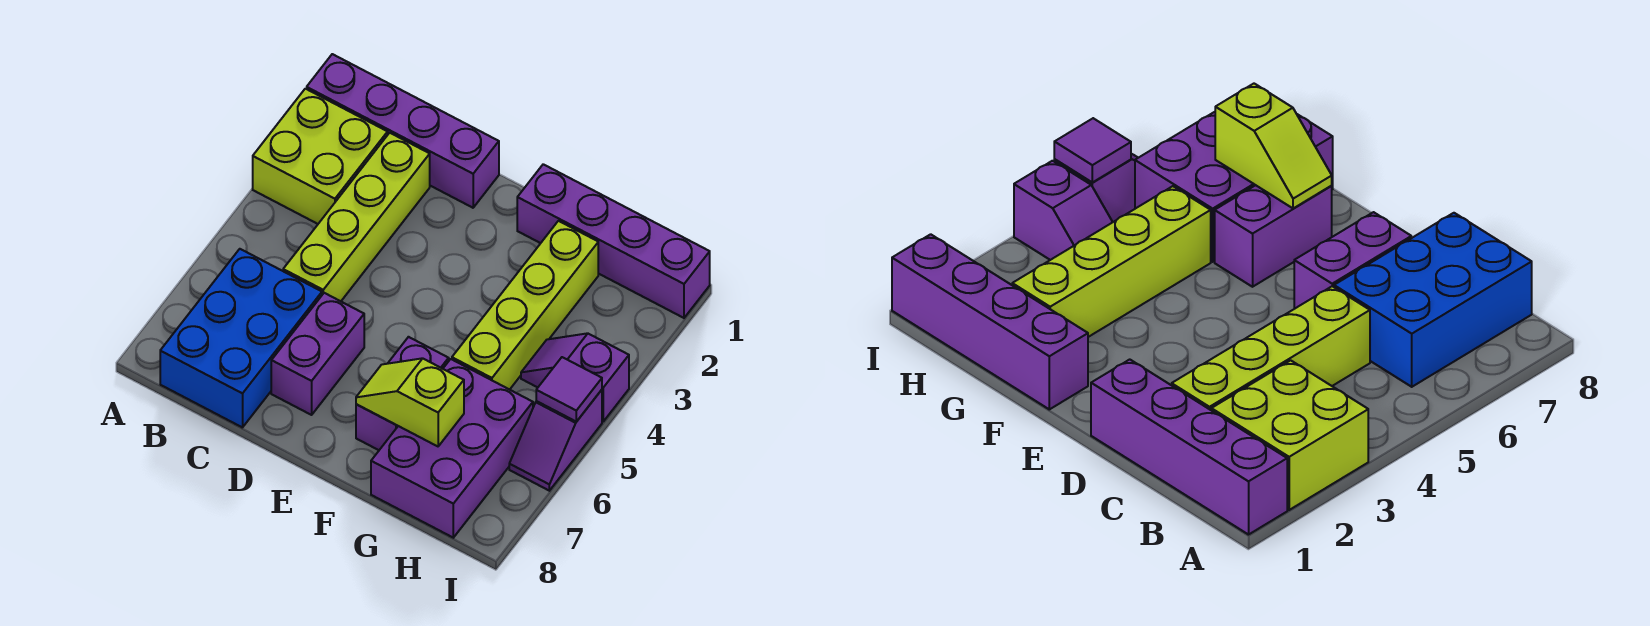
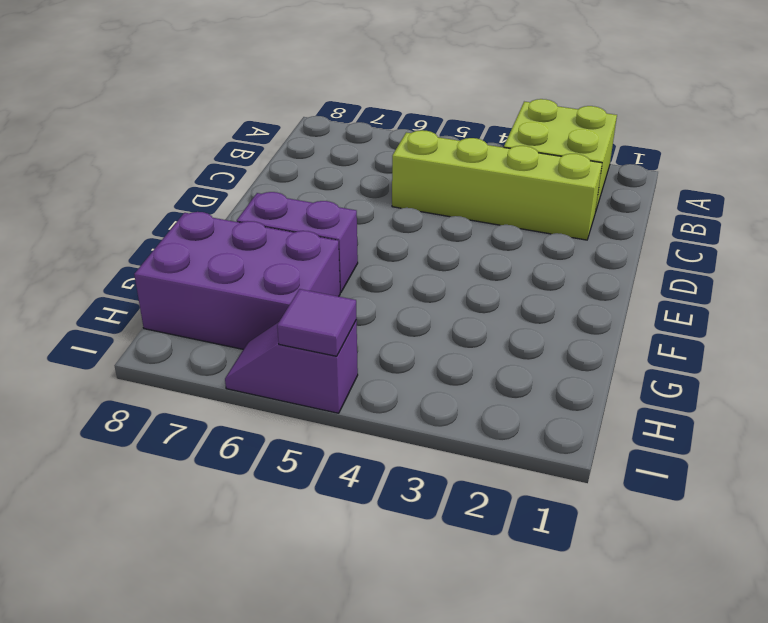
none -> purple 1x4 brick [307,54,499,208]
none -> blue 2x3 brick [160,249,322,428]
none -> purple 1x2 brick [271,293,364,415]

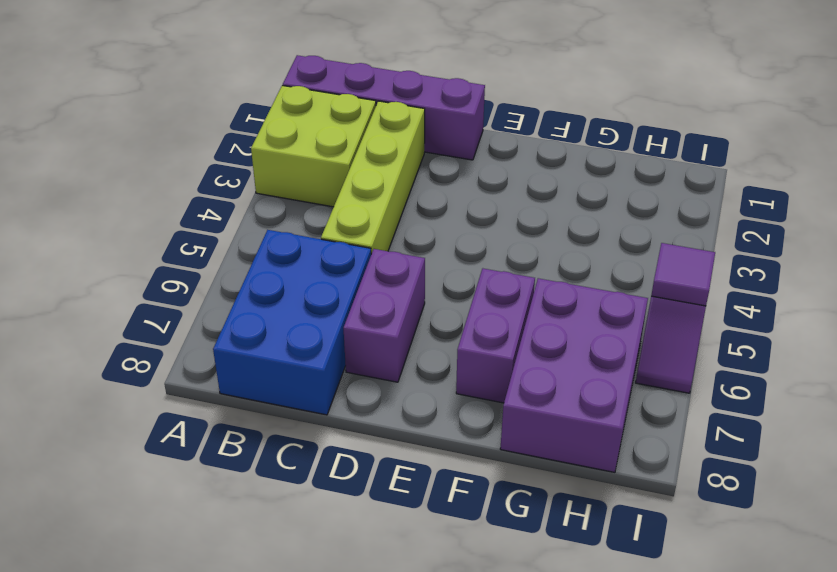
none -> purple 1x4 brick [517,164,710,318]
none -> lime 1x4 brick [452,221,598,390]
none -> purple 1x2 slope [521,333,629,421]

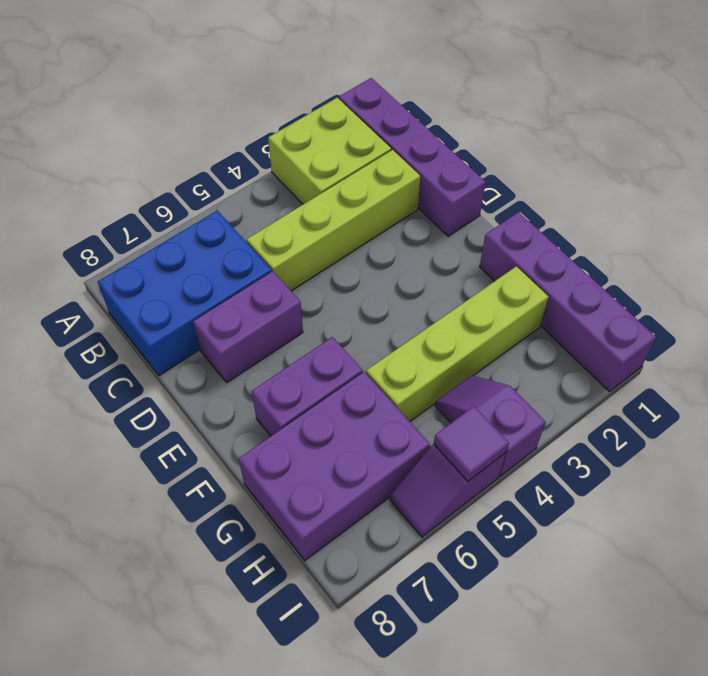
none -> lime 1x2 slope [356,358,464,446]

